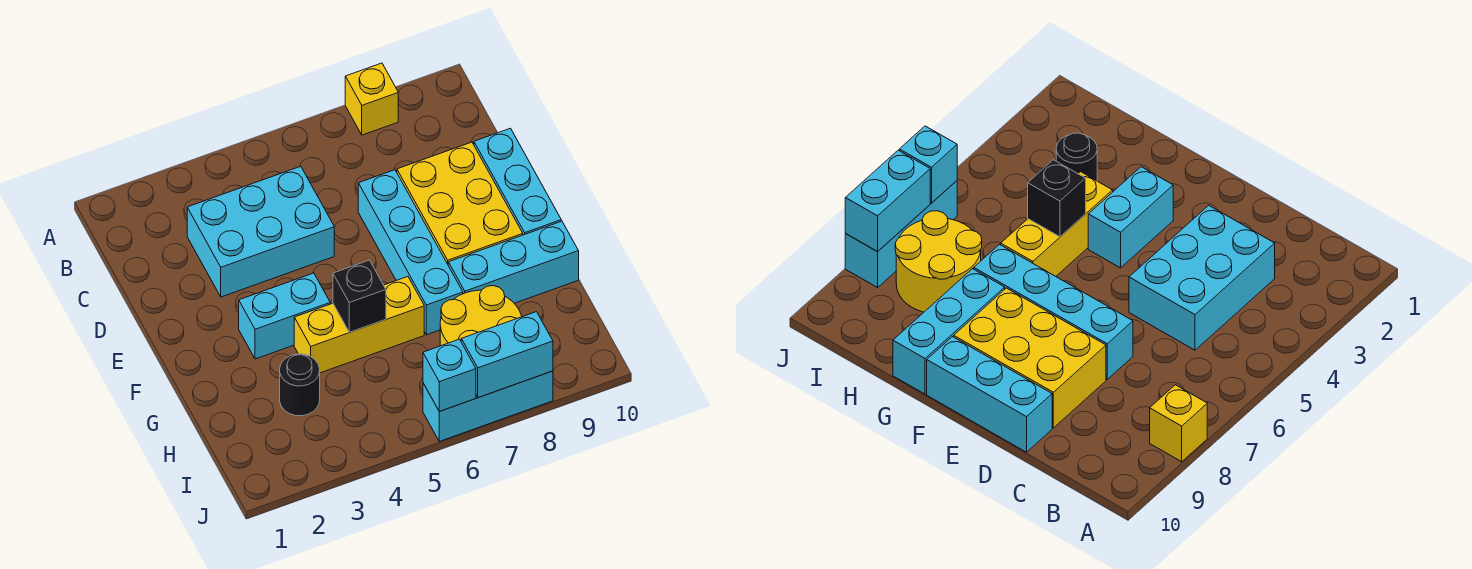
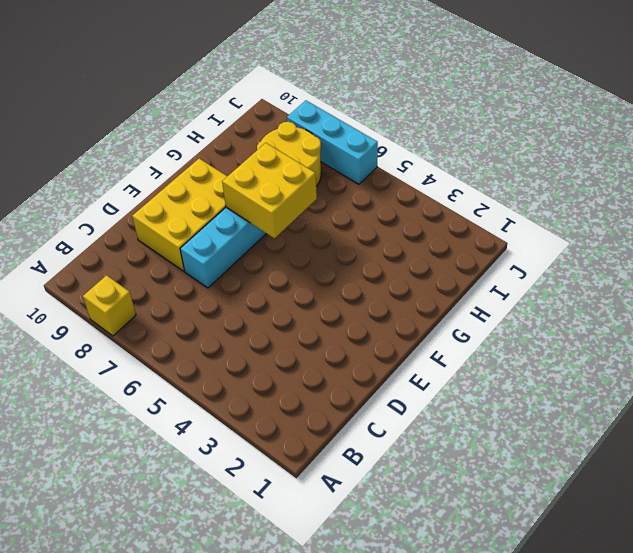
yellow 2x2 brick [222,143,317,238] -> none
none -> cyan 2x3 brick [187,166,334,297]
none -> cyan 1x3 brick [474,128,561,235]
none -> cyan 1x2 brick [239,273,330,359]

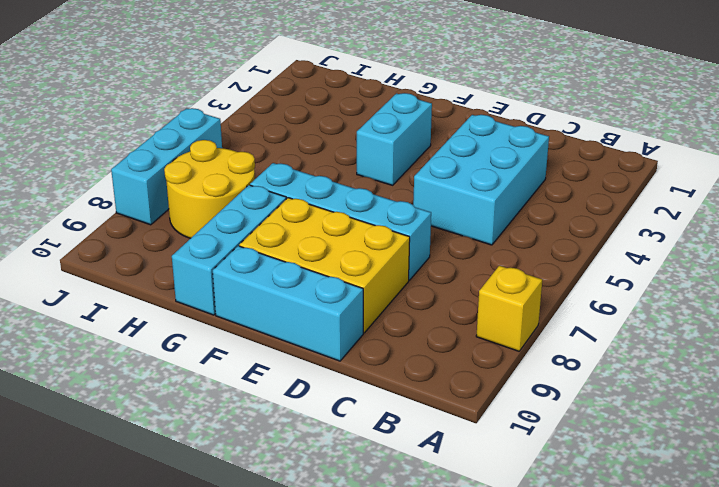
none -> yellow 1x3 brick [294,277,424,373]
none -> black 1x1 round brick [280,354,320,416]
none -> black 1x1 brick [333,260,386,332]

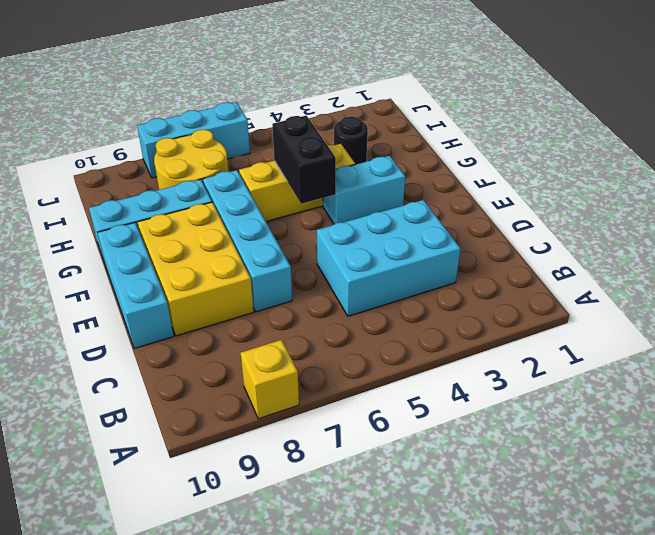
black 1x2 brick [272,115,336,204] -> black 1x1 brick [333,260,386,332]
none -> cyan 1x1 brick [423,339,476,411]
none -> cyan 1x2 brick [461,312,553,398]

